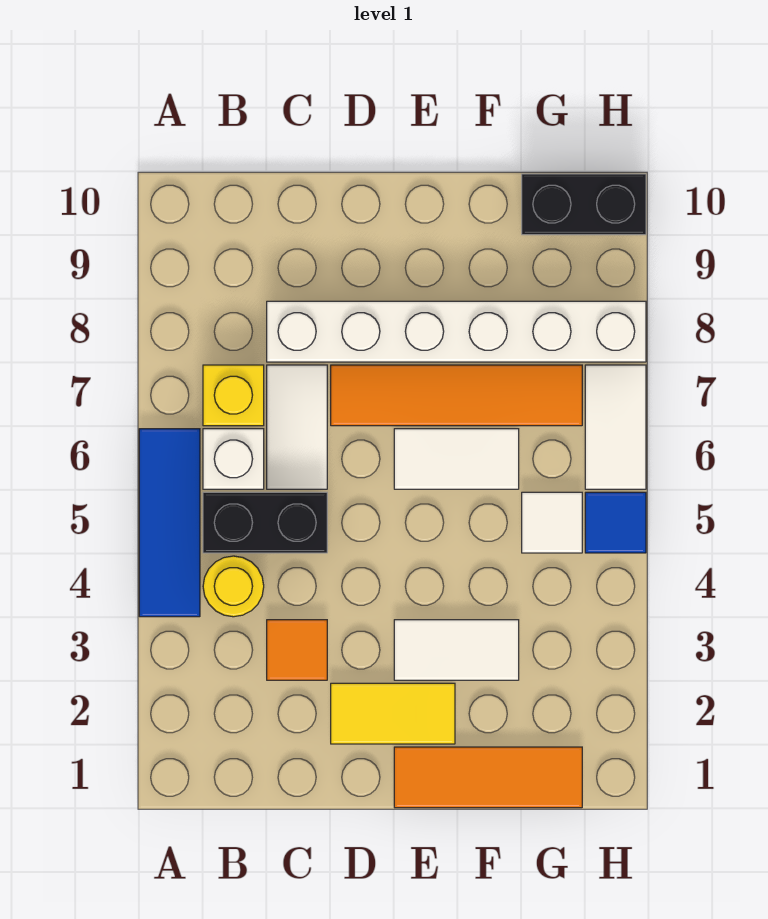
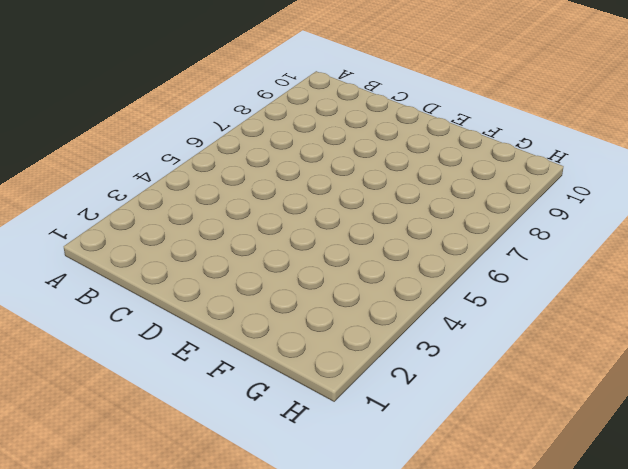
none -> blue 1x3 tile [139,429,200,617]
none -> yellow 1x1 round brick [203,556,264,617]
none -> black 1x2 brick [203,492,327,553]

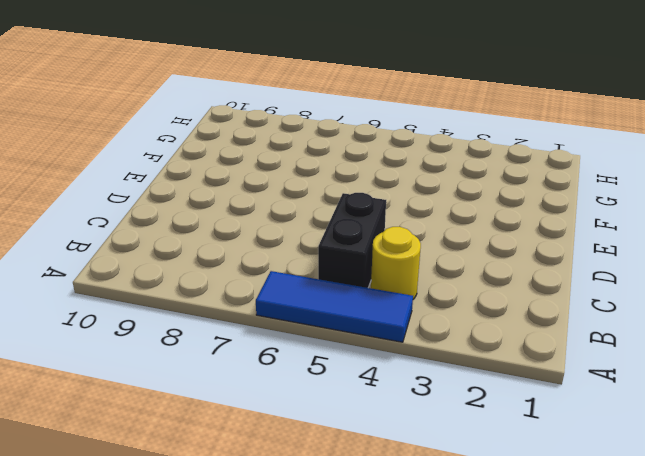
none -> white 1x1 brick [203,429,264,489]
none -> yellow 1x1 brick [203,365,264,426]
none -> orange 1x1 tile [267,620,327,680]

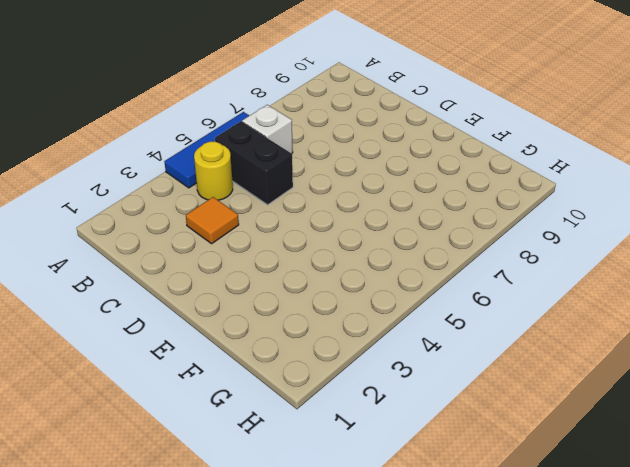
none -> yellow 1x1 brick [203,365,264,426]
none -> white 1x2 tile [267,365,327,489]
none -> white 1x6 brick [267,301,646,362]

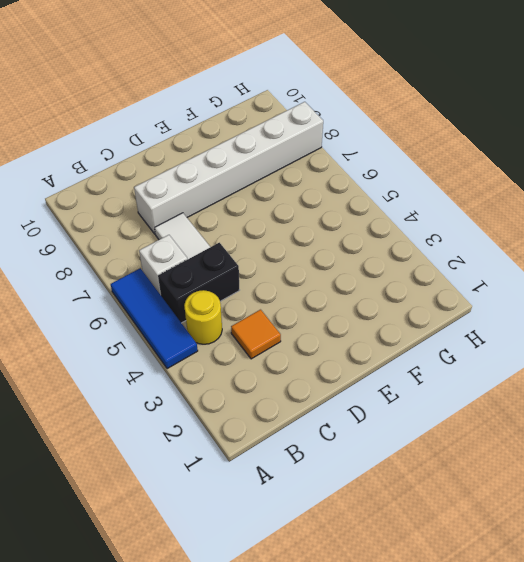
none -> yellow 1x1 brick [203,365,264,426]
none -> yellow 1x2 tile [331,683,455,744]
none -> orange 1x4 tile [331,365,582,426]

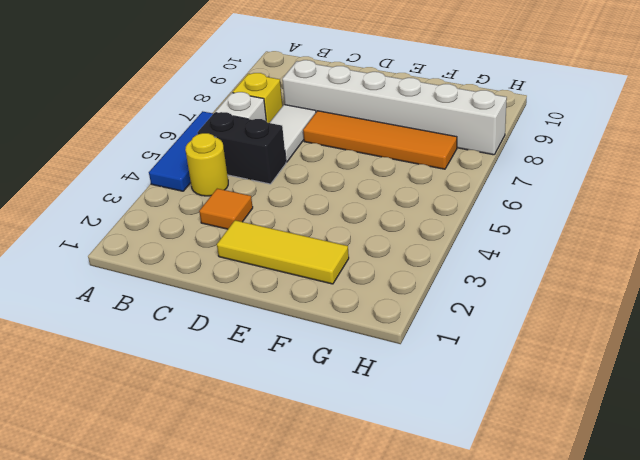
yellow 1x3 tile [217,220,349,284] -> yellow 1x2 tile [331,683,455,744]
none -> orange 1x3 tile [394,747,582,808]
none -> white 1x2 tile [394,620,519,680]
none -> white 1x2 tile [394,429,519,489]

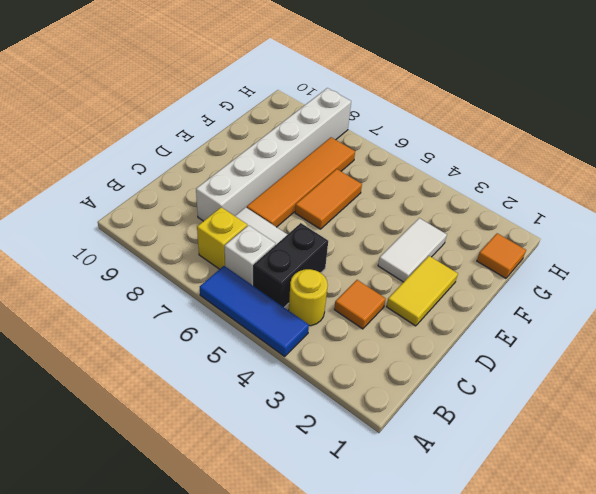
orange 1x2 tile [295,169,362,229] -> white 1x2 tile [394,429,519,489]
orange 1x1 tile [477,233,526,278] -> orange 1x3 tile [394,747,582,808]
none -> white 1x1 tile [522,492,582,553]
none -> black 1x2 brick [522,174,646,235]
none -> blue 1x1 tile [585,492,646,553]

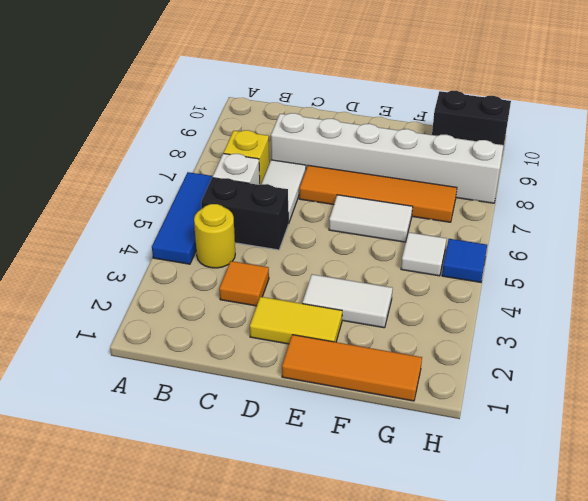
none -> white 1x2 tile [585,365,646,489]

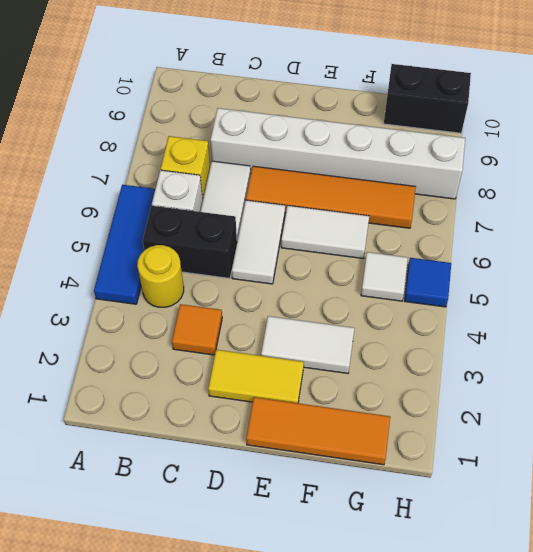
white 1x2 tile [232,200,285,284] -> white 1x2 tile moved to [585,365,646,489]

